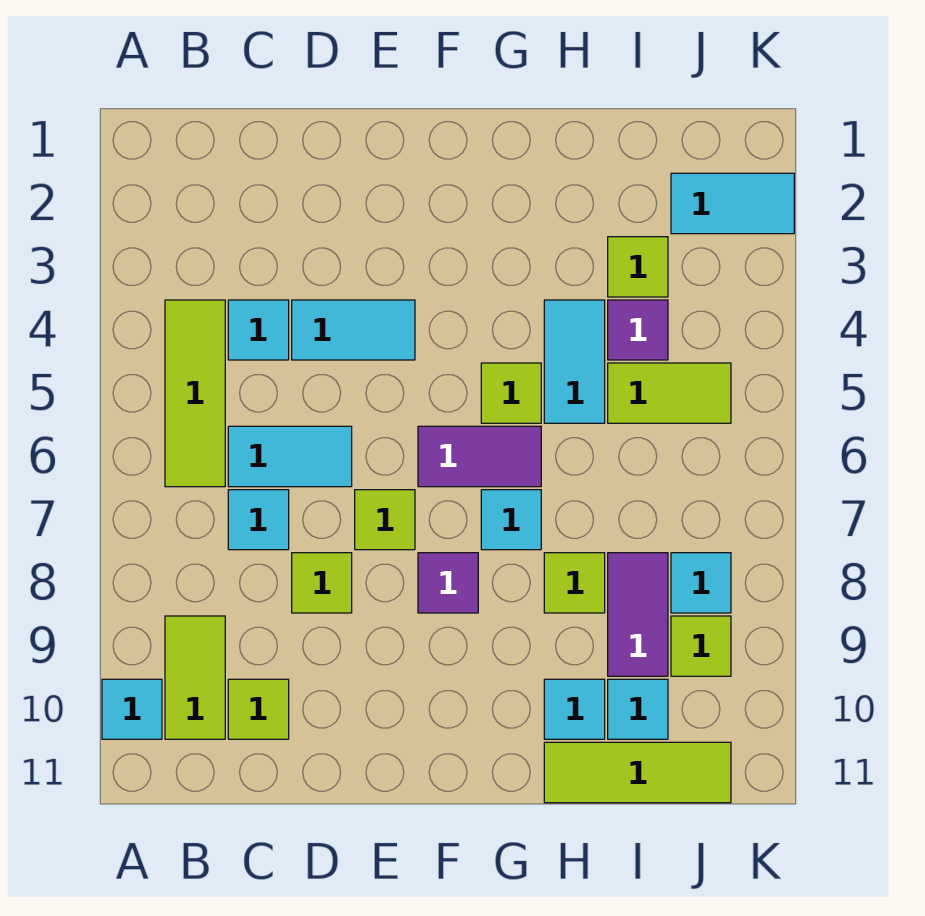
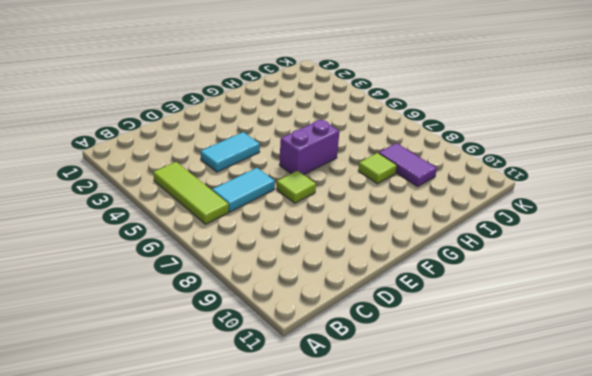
purple 1x2 brick [279,119,339,175] -> purple 1x2 tile [418,426,541,487]
none -> cyan 1x1 tile [102,679,162,739]
none -> lime 1x2 tile [165,616,225,739]
none -> cyan 1x1 tile [228,300,289,360]

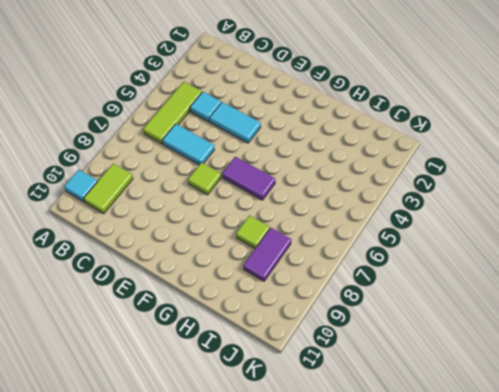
none -> cyan 1x1 tile [228,490,289,550]
none -> lime 1x1 tile [228,679,289,739]
none -> lime 1x1 tile [292,553,352,613]

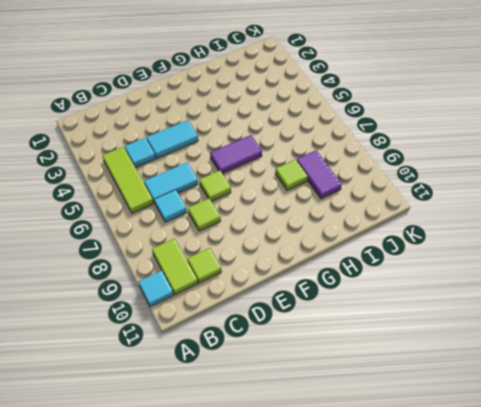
none -> purple 1x1 tile [418,553,478,613]
none -> lime 1x1 tile [481,363,541,423]
none -> cyan 1x1 tile [481,490,541,550]

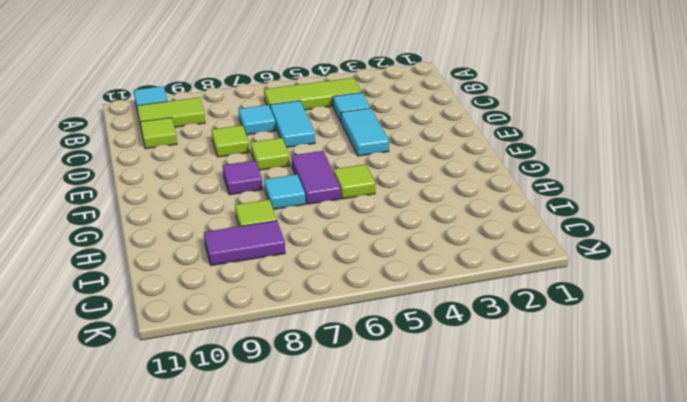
none -> cyan 1x2 tile [544,300,605,423]
none -> cyan 1x1 tile [544,679,605,739]
none -> lime 1x3 tile [544,742,731,803]

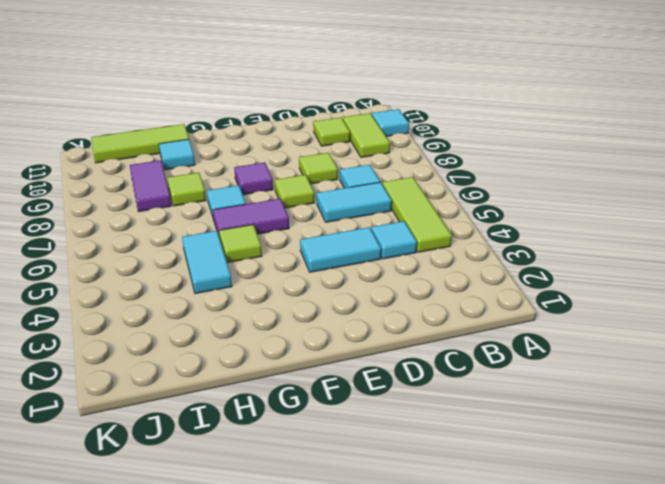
none -> lime 1x1 tile [608,237,668,297]
none -> purple 1x1 tile [608,300,668,360]
none -> lime 1x2 tile [608,363,731,423]

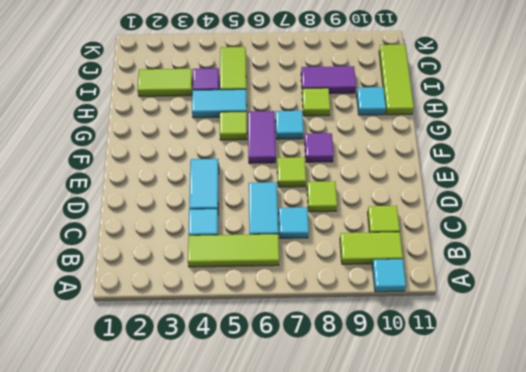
lime 1x2 tile [137,69,192,96] -> lime 1x1 tile [608,237,668,297]
none -> cyan 1x1 tile [608,679,668,739]
none -> cyan 1x2 tile [671,173,794,234]
none -> cyan 1x1 tile [671,553,731,613]

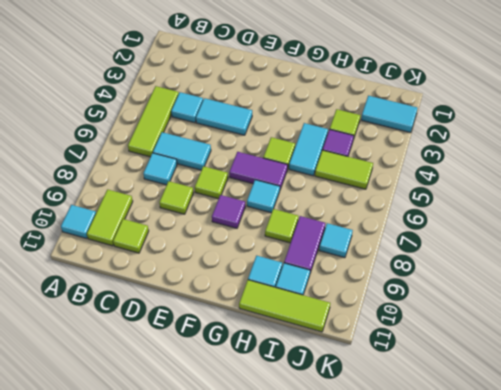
none -> lime 1x1 tile [671,616,731,676]

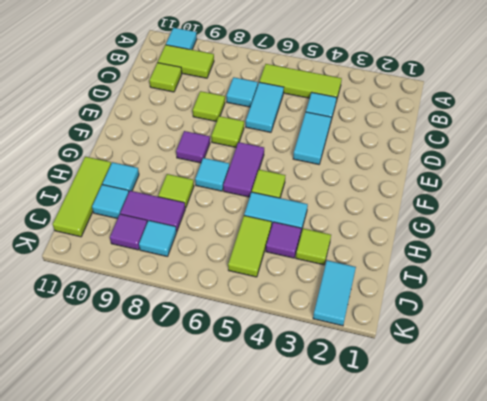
purple 1x1 tile [110,214,147,250] -> lime 1x1 tile [671,616,731,676]

